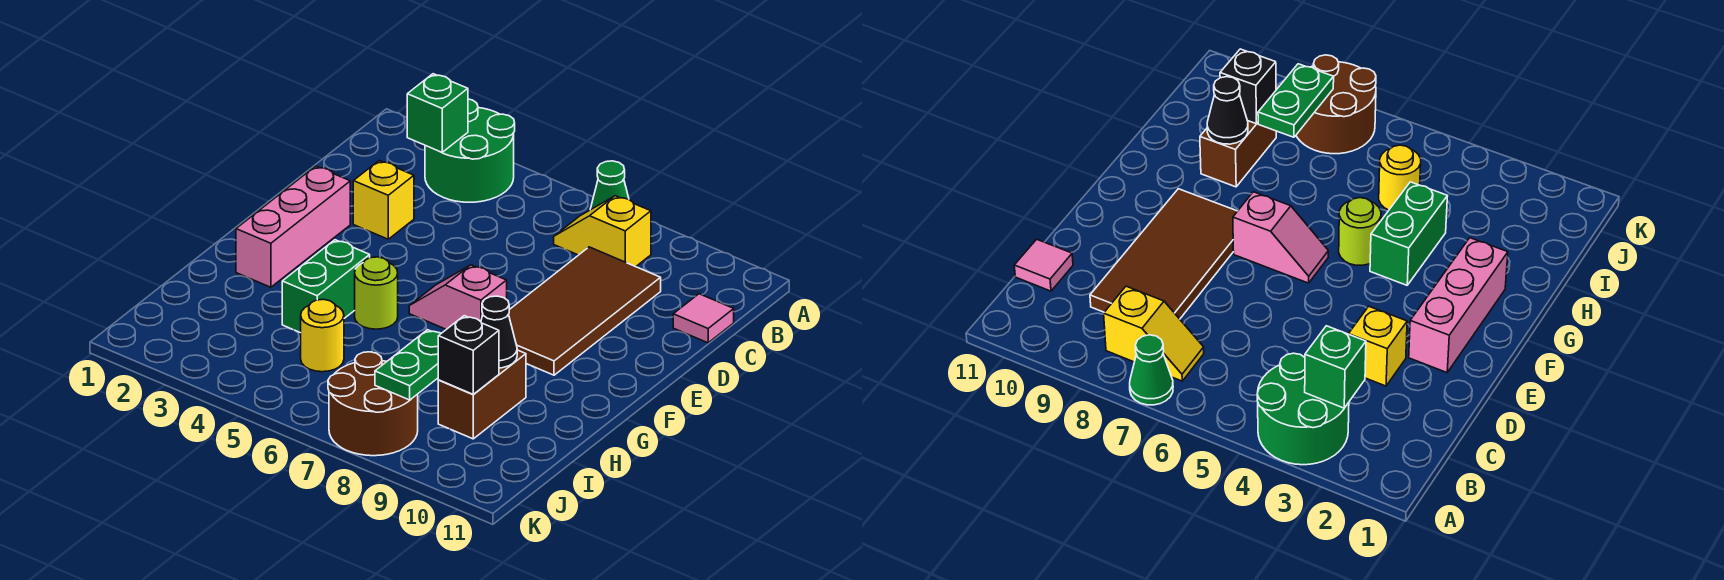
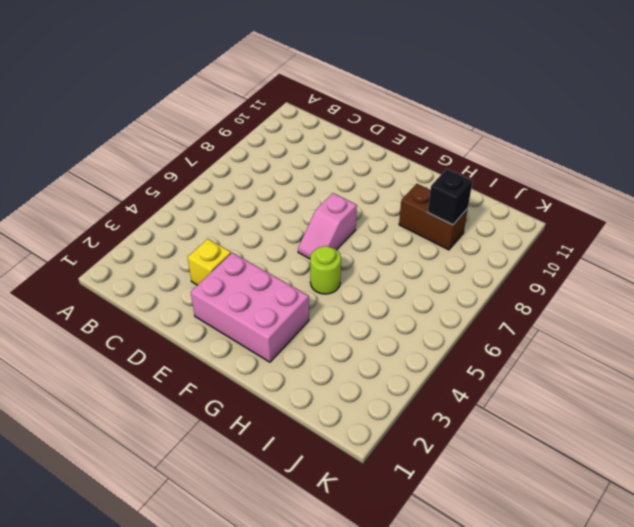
pink 2x3 brick [191,253,309,362] -> pink 1x3 brick [236,166,350,287]
none -> green 2x2 round brick [425,99,515,202]
none -> green 1x1 cone [590,161,629,210]
none -> yellow 1x2 slope [554,196,651,267]

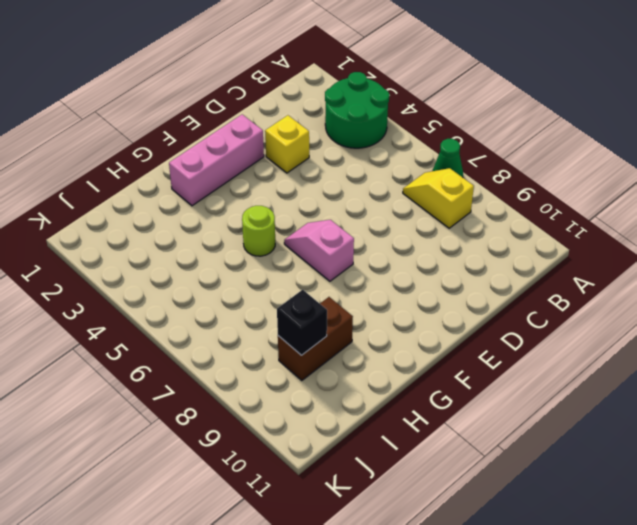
none -> brown 2x4 tile [509,247,661,375]
none -> pink 1x1 tile [673,294,734,343]
none -> green 1x2 brick [282,240,370,333]

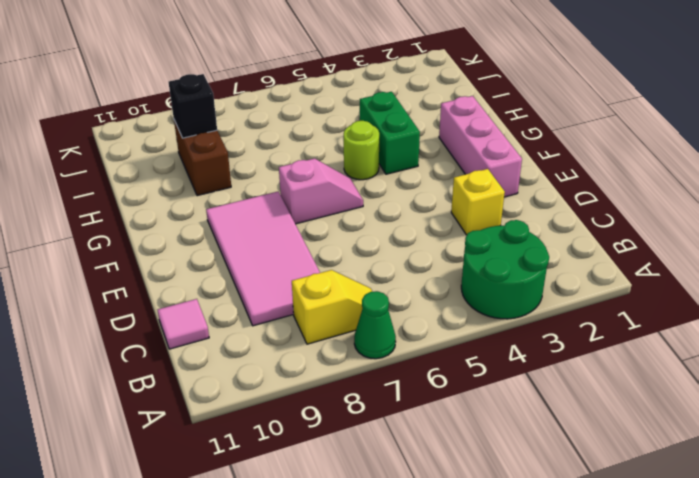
pink 2x4 tile [206,191,320,326] -> brown 2x4 tile [509,247,661,375]
none -> yellow 1x1 round brick [301,299,344,372]
none -> brown 2x2 round brick [328,352,418,456]
none -> green 1x1 brick [407,74,468,152]

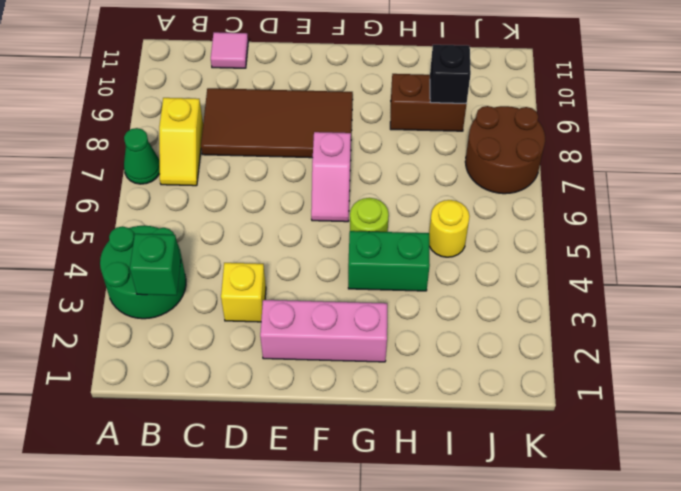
none -> black 1x1 cone [481,296,517,368]
none -> green 1x2 plate [375,330,441,400]

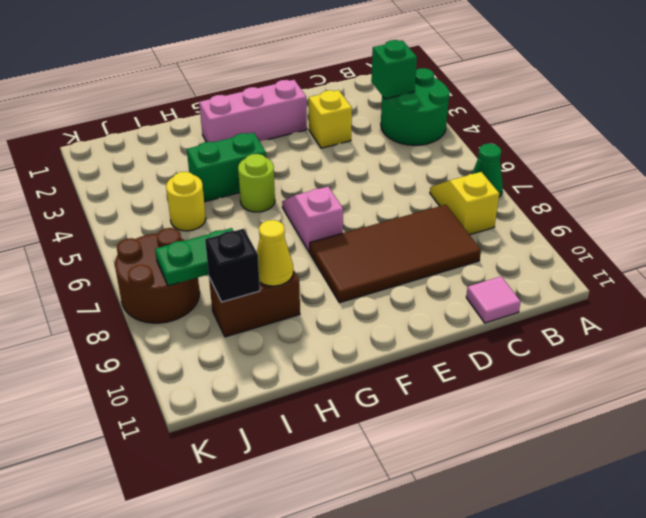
yellow 1x1 cone [257,220,293,286] -> black 1x1 cone [481,296,517,368]

